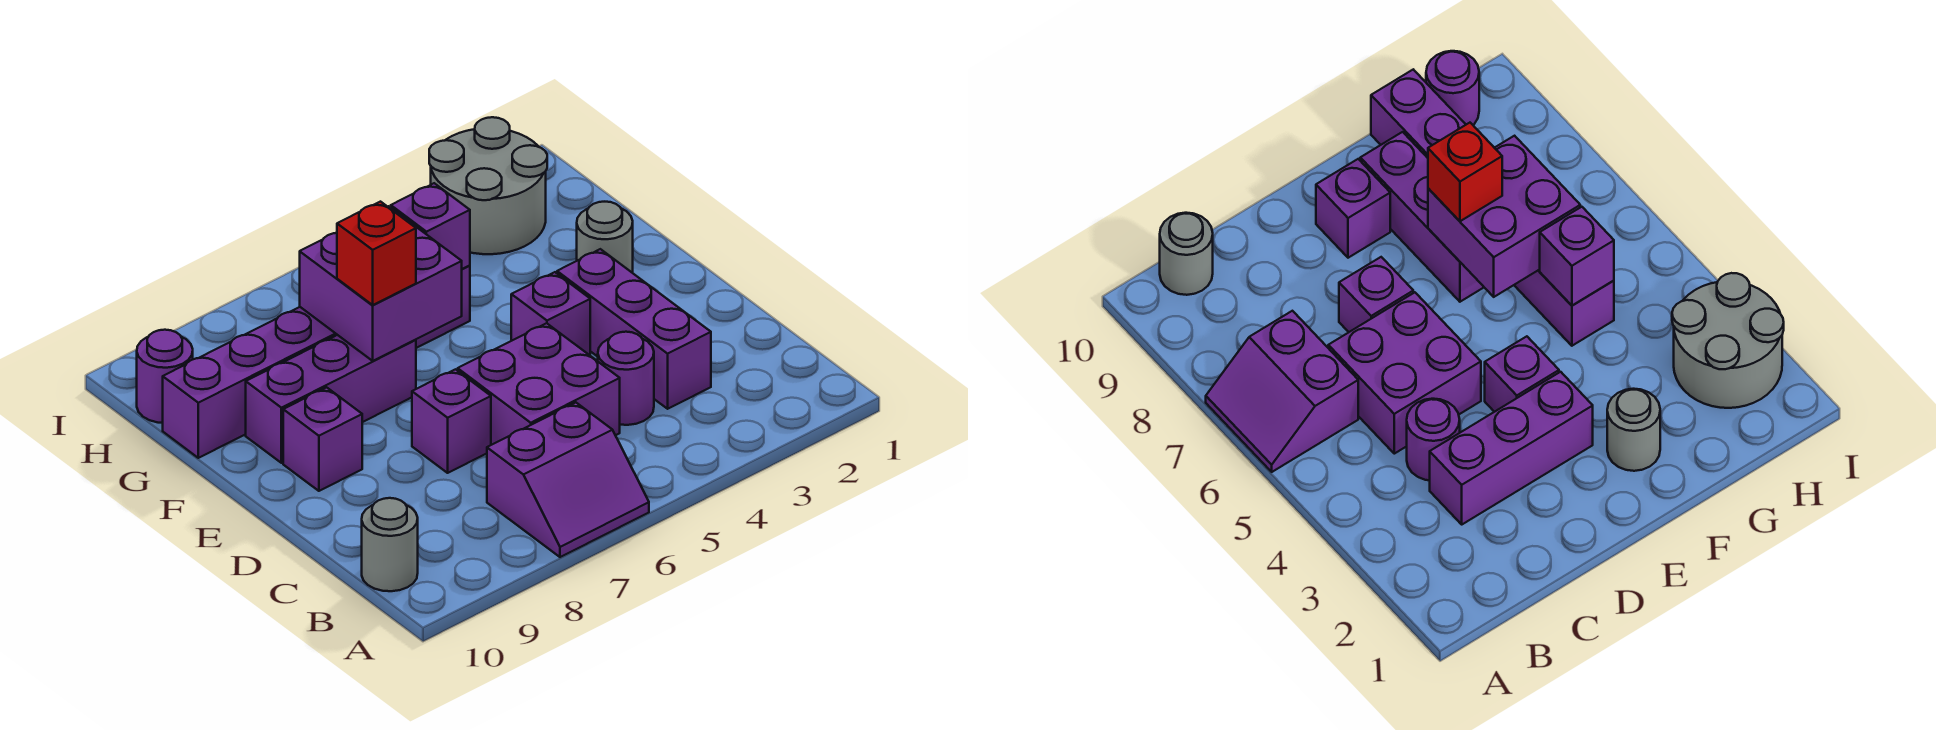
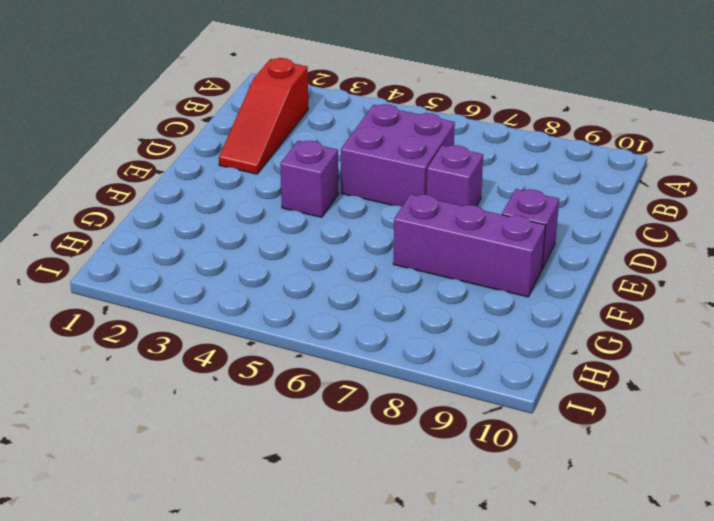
red 1x3 slope [219,58,308,174] -> none
none -> purple 2x2 slope [487,403,649,557]
none -> grey 1x1 round brick [362,498,418,591]
none -> purple 1x3 brick [557,249,711,409]

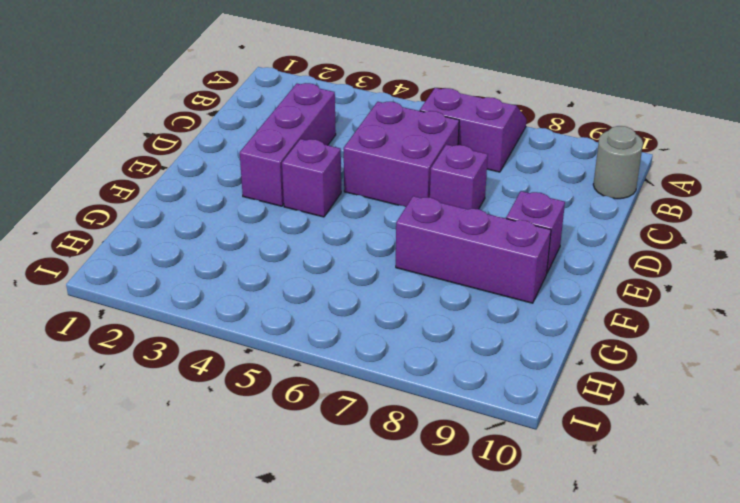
none -> purple 1x1 round brick [598,332,654,425]
none -> grey 1x1 round brick [577,202,633,273]
none -> purple 1x6 brick [163,266,470,458]

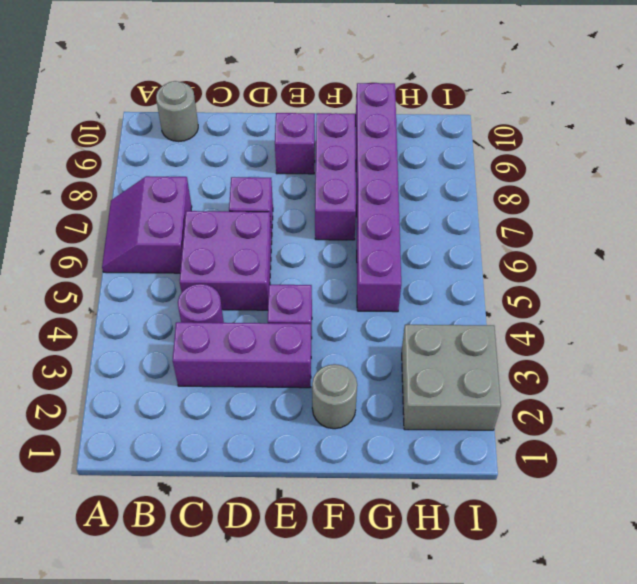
grey 2x2 brick [402,325,501,430] -> grey 2x2 round brick [429,117,547,254]
none -> purple 1x1 round brick [137,330,193,423]
none -> purple 2x2 brick [300,206,462,361]
none -> purple 1x1 brick [391,183,470,269]

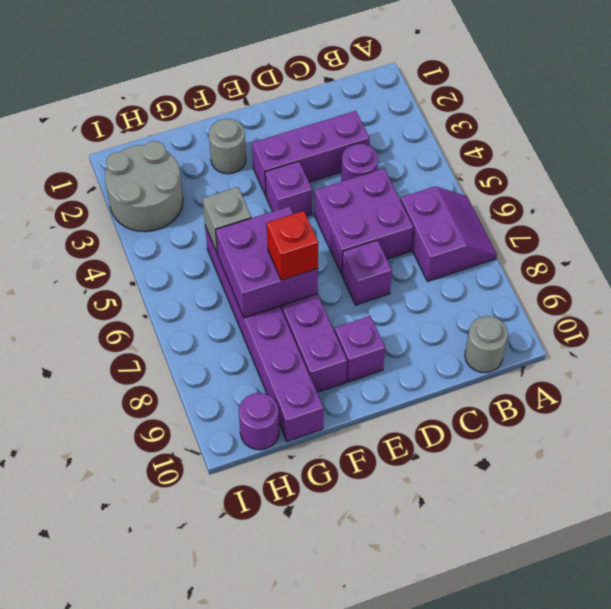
grey 1x1 brick [202,187,251,254] -> purple 1x1 brick [391,183,470,269]

